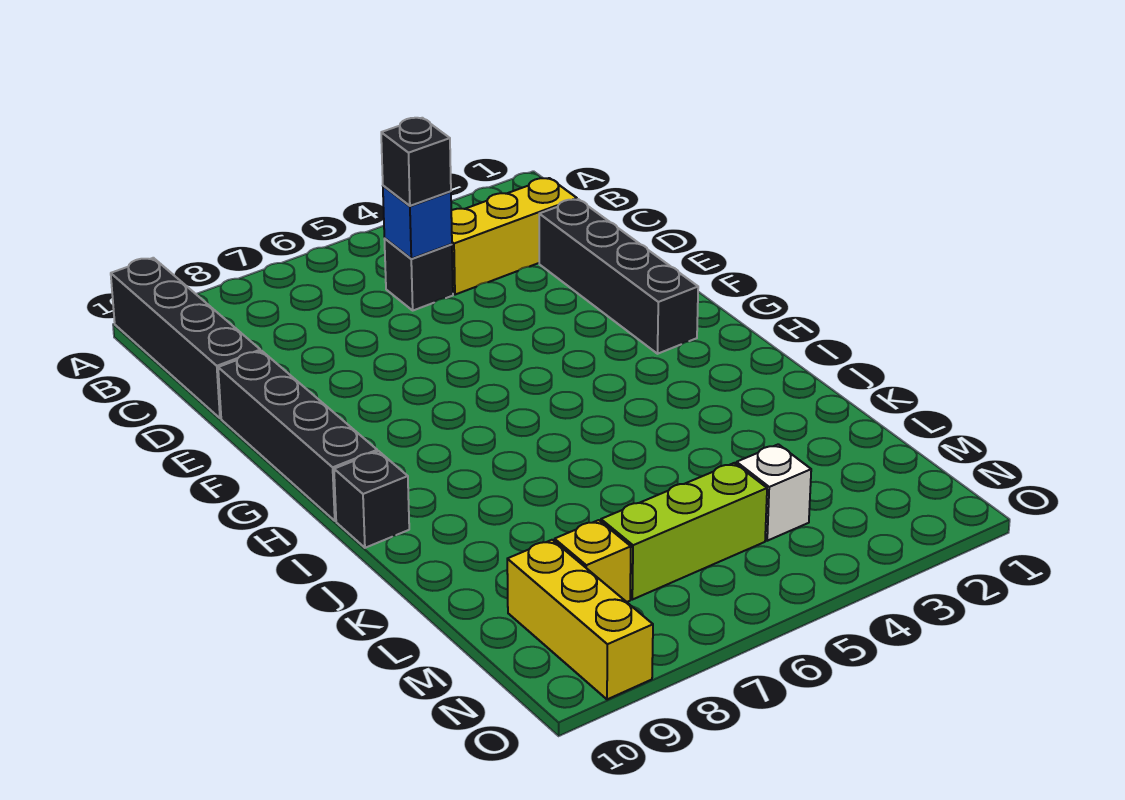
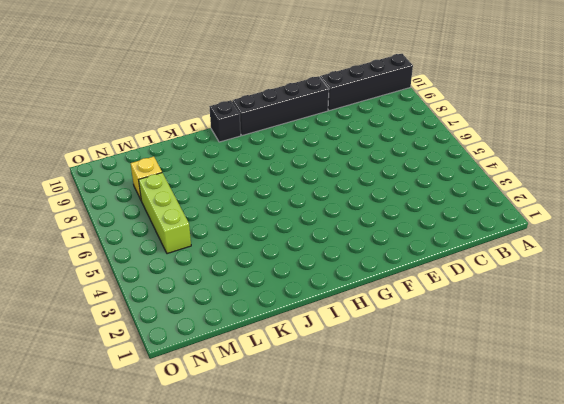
none -> yellow 1x3 brick [451,178,577,295]
none -> black 1x1 brick [384,239,453,310]
none -> black 1x4 brick [539,199,698,354]

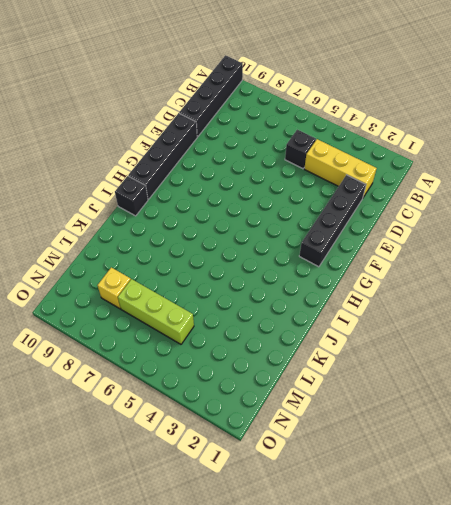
none -> white 1x1 brick [737,444,811,541]
none -> yellow 1x3 brick [507,540,653,699]
none -> blue 1x1 brick [383,186,452,259]

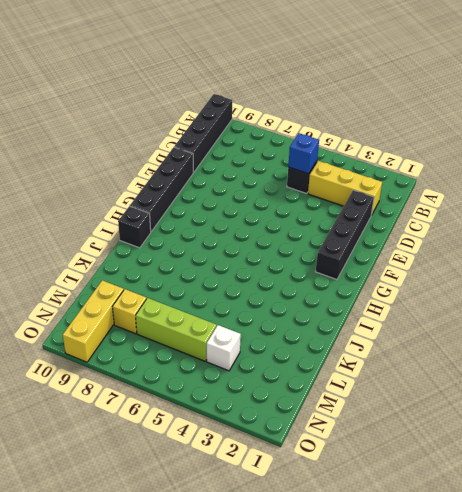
none -> black 1x1 brick [381,118,451,206]

